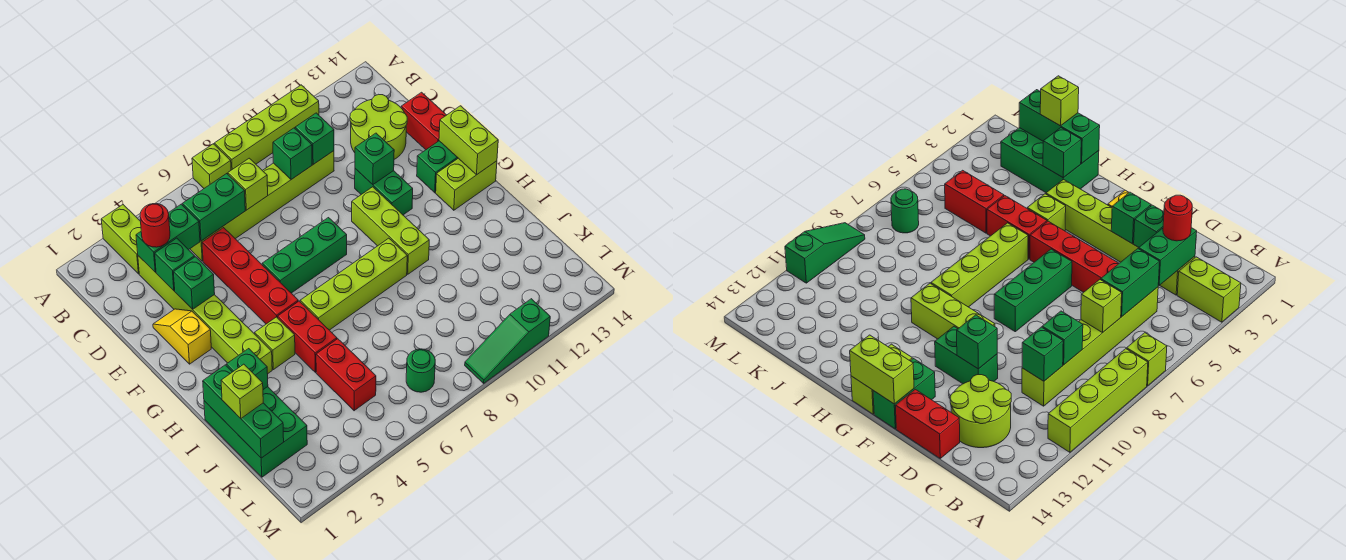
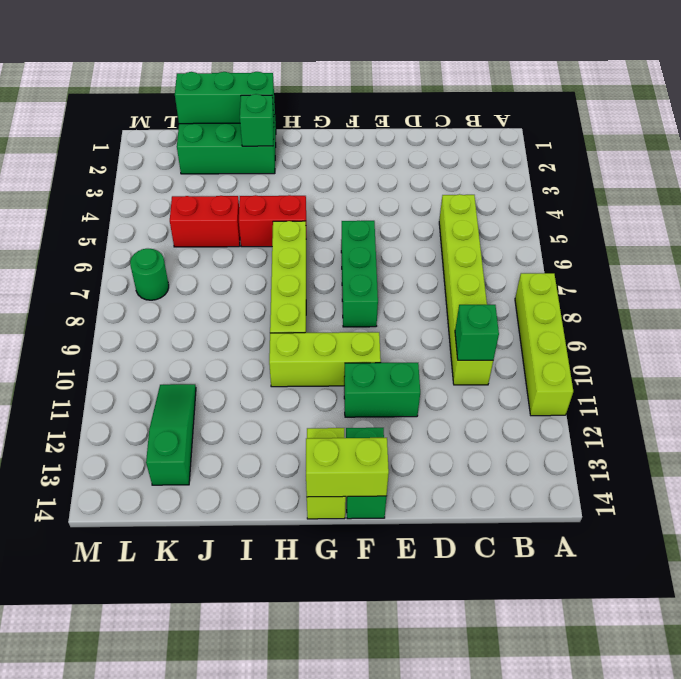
green 1x3 slope [146,384,196,485] -> green 1x3 slope moved to [465,299,550,383]
none -> lime 1x2 brick [101,205,141,274]
none -> lime 1x1 brick [192,144,231,188]
none -> lime 1x6 brick [138,256,272,374]
none -> lime 2x2 round brick [350,94,407,159]

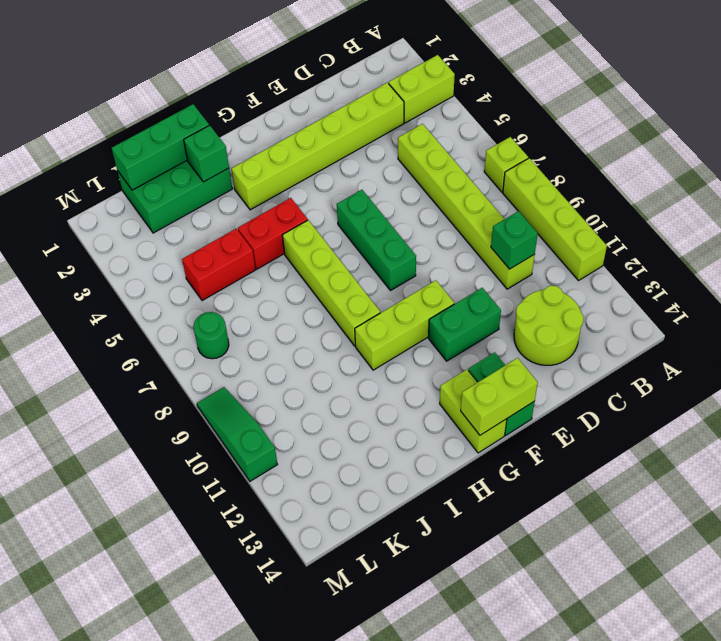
none -> red 1x4 brick [202,228,298,324]
none -> red 1x2 brick [401,92,446,150]
none -> yellow 1x2 slope [153,309,211,364]
none -> lime 1x1 brick [255,317,295,370]

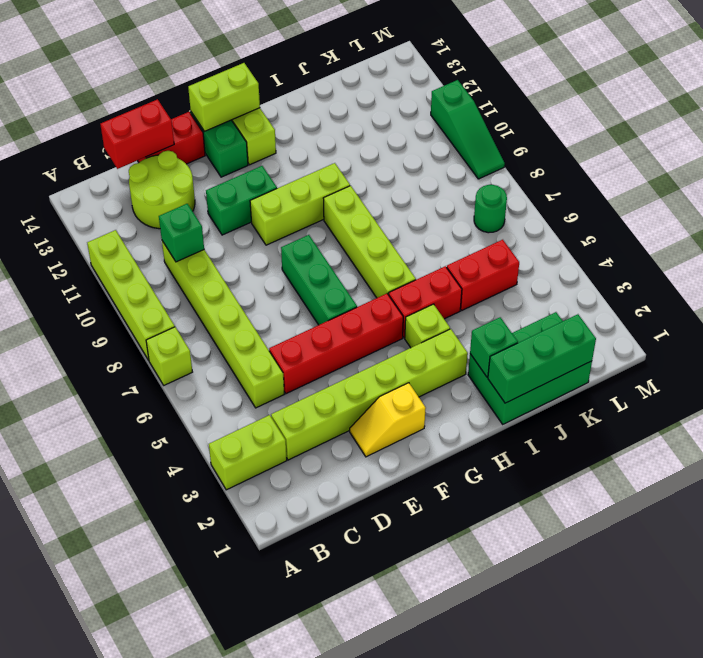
red 1x2 brick [100,99,174,169] -> none
none -> green 1x2 brick [136,204,200,272]
none -> green 1x2 brick [182,174,245,241]
none -> lime 1x1 brick [228,158,268,210]
none -> green 1x1 brick [273,128,312,180]

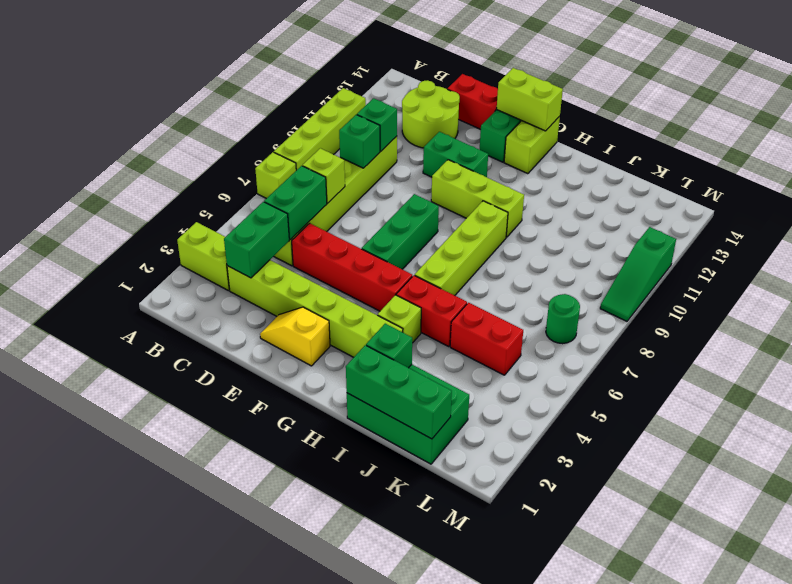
none -> green 1x1 brick [155,238,195,291]
none -> green 1x1 brick [173,257,215,309]
none -> green 1x1 brick [355,133,394,185]
none -> red 1x1 round brick [140,204,170,247]

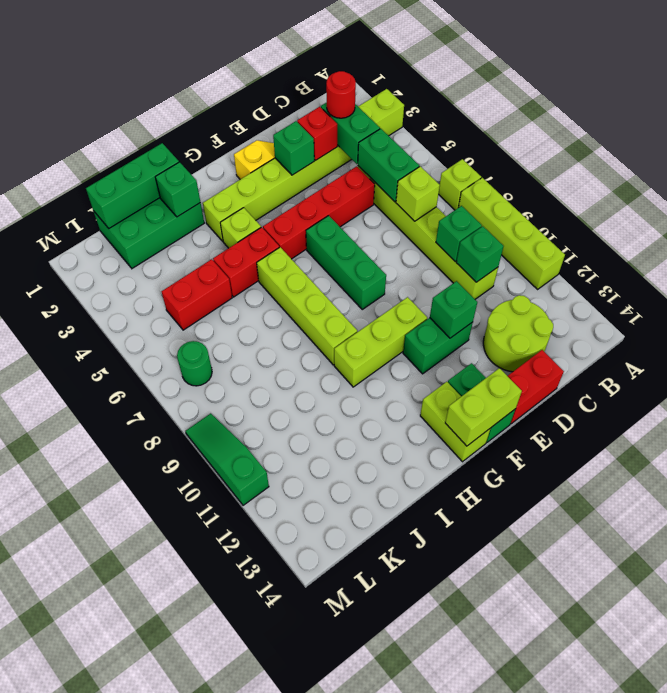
red 1x1 brick [297,107,337,161] -> green 1x1 brick [155,238,195,291]
none -> lime 1x1 brick [221,364,263,419]

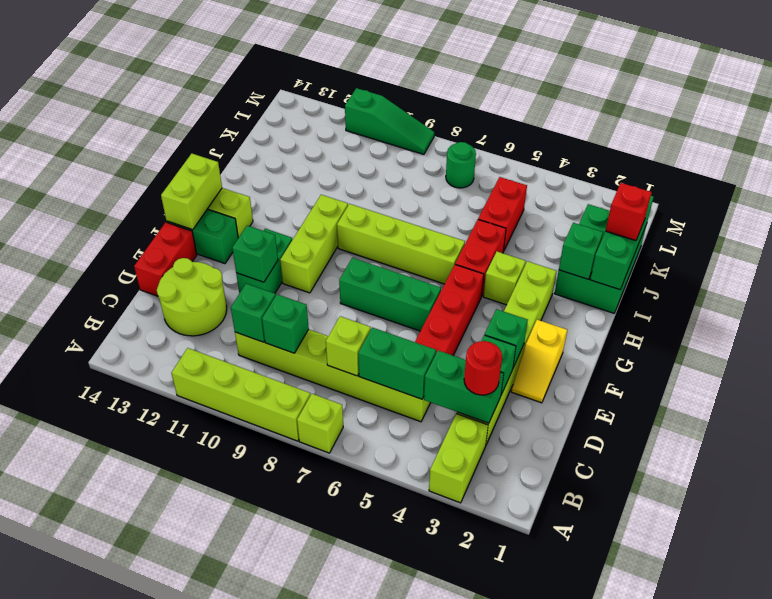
red 1x1 brick [606,183,652,240] -> lime 1x1 brick [221,364,263,419]

